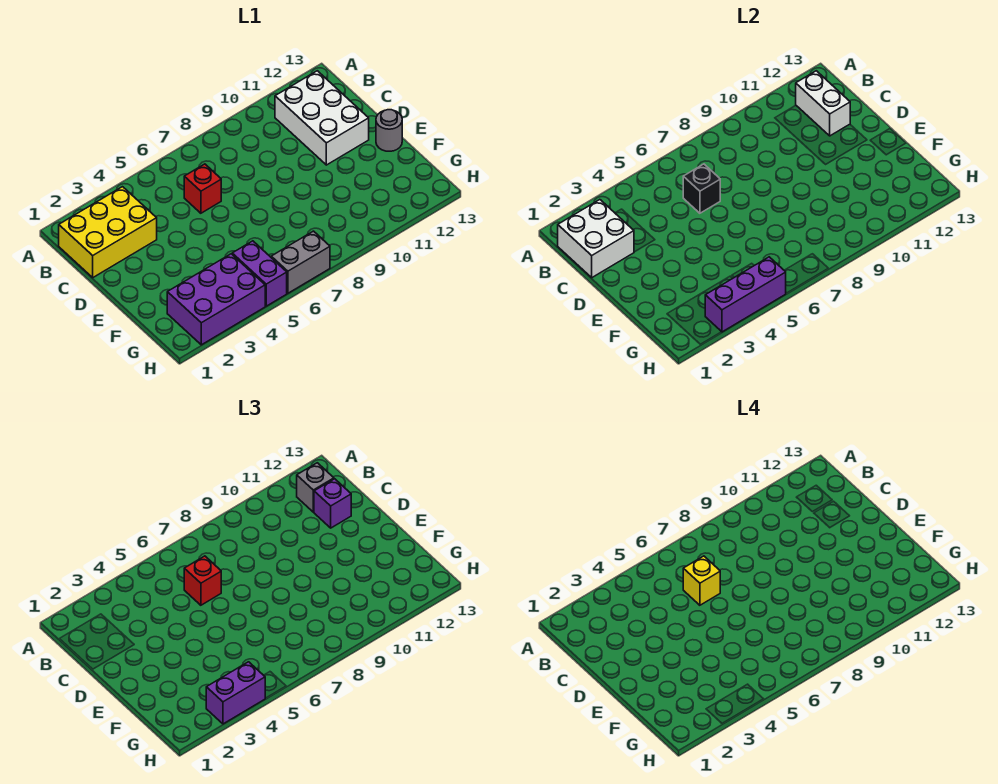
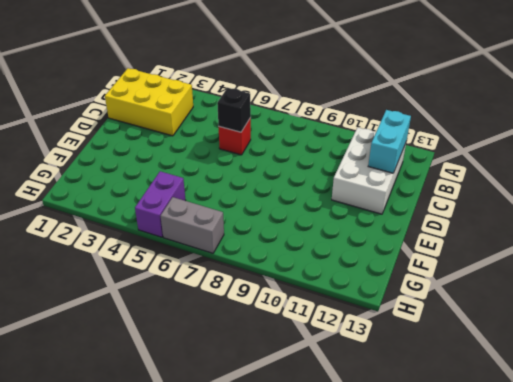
cyan 1x2 brick [368,110,411,173] -> white 1x2 brick [796,71,850,136]
none -> grey 1x1 round brick [376,110,402,151]
none -> purple 2x3 brick [167,254,265,345]
none -> white 2x2 brick [558,200,634,277]

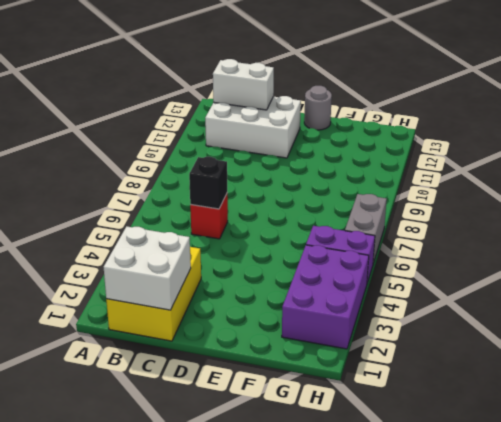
none -> purple 1x3 brick [705,257,786,332]
none -> grey 1x1 brick [297,463,334,512]
none -> red 1x1 brick [184,556,221,605]

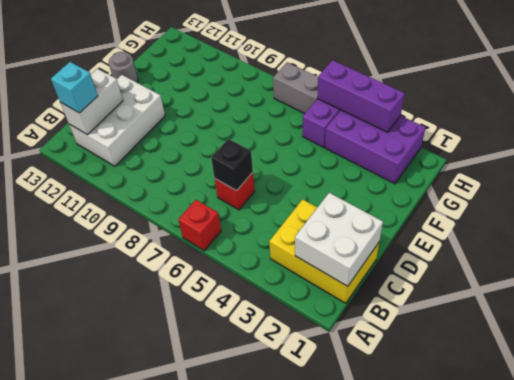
red 1x1 brick [178,200,221,251] -> red 1x1 brick moved to [184,556,221,605]
cyan 1x1 brick [51,62,98,113] -> grey 1x1 brick [297,463,334,512]
none -> purple 1x1 brick [314,479,351,528]
none -> purple 1x2 brick [206,662,265,724]
none -> yellow 1x1 brick [683,556,720,605]

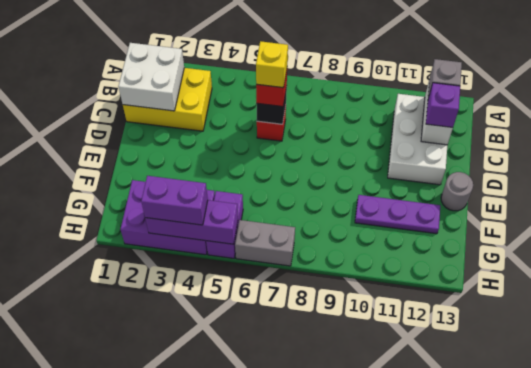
purple 1x3 plate [355,195,440,234] -> none

